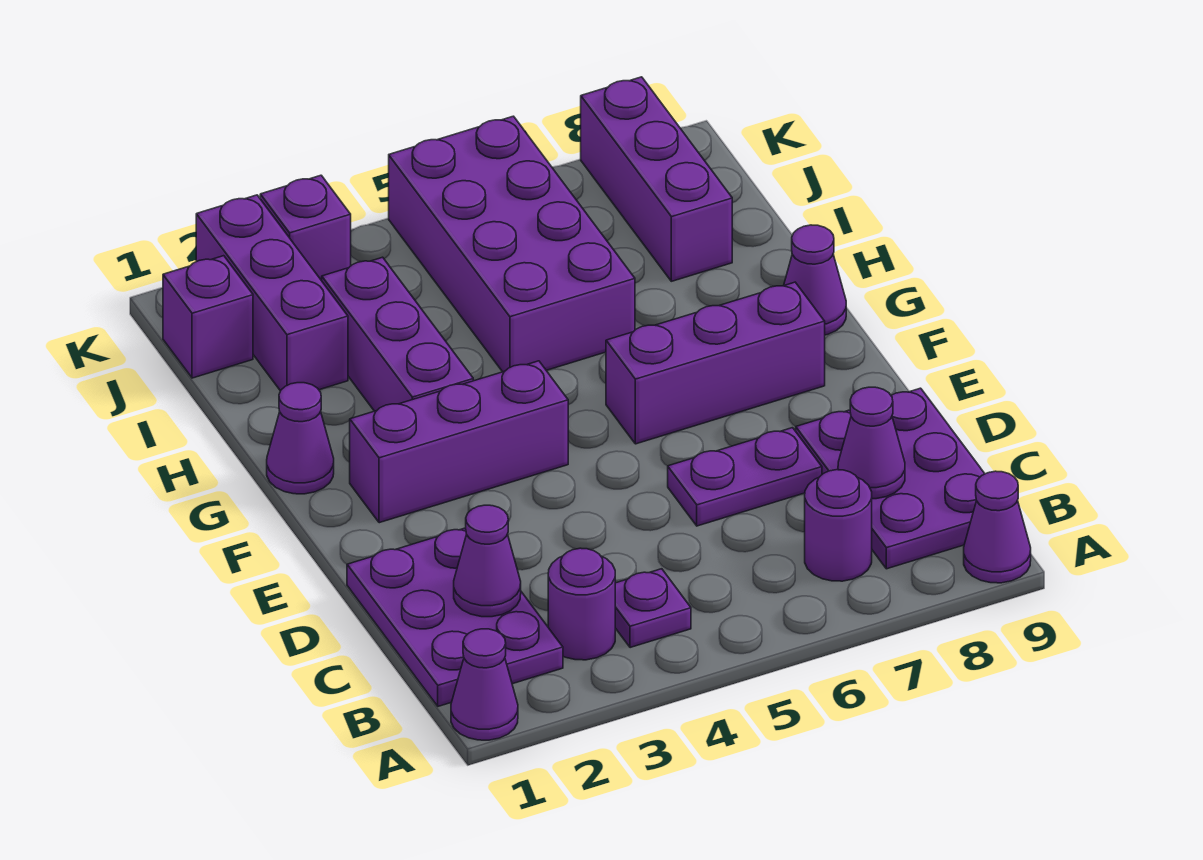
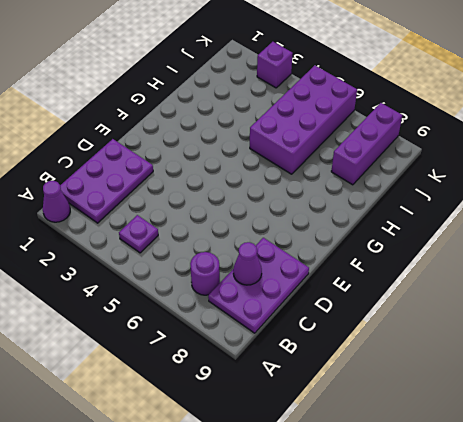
none -> purple 1x1 cone [964,471,1031,583]
none -> purple 1x1 round brick [548,548,615,660]
none -> purple 1x2 plate [668,428,822,526]

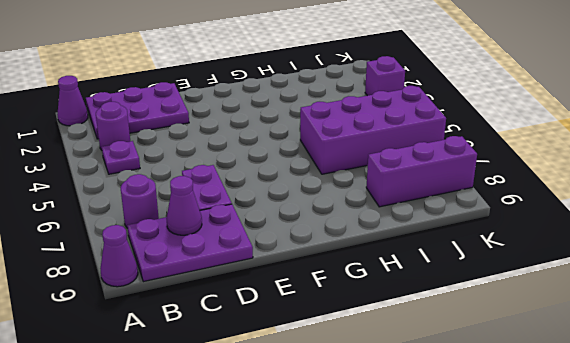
none -> purple 1x3 brick [350,361,568,523]
none -> purple 1x3 brick [606,282,825,444]
none -> purple 1x1 cone [267,383,334,494]

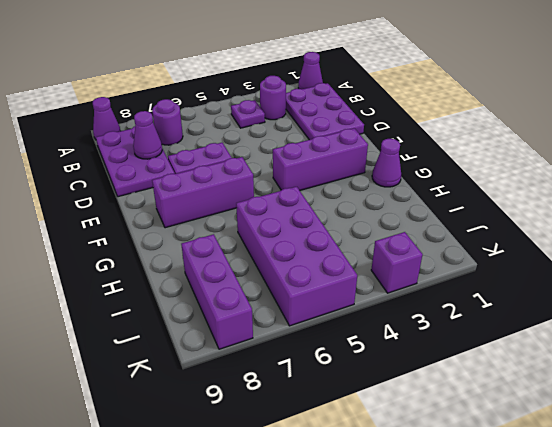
none -> purple 1x3 brick [322,257,473,411]
none -> purple 1x1 cone [784,225,846,335]
none -> purple 1x3 brick [196,195,348,391]

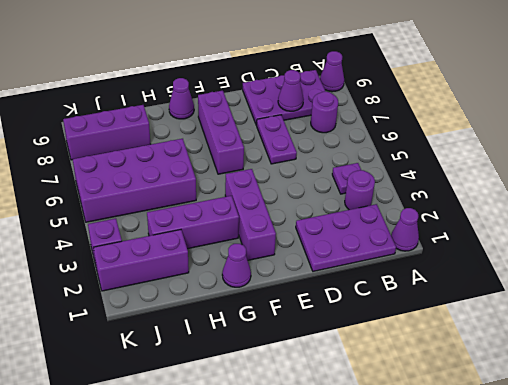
none -> purple 1x1 brick [163,256,253,378]
none -> purple 1x1 cone [454,505,521,617]

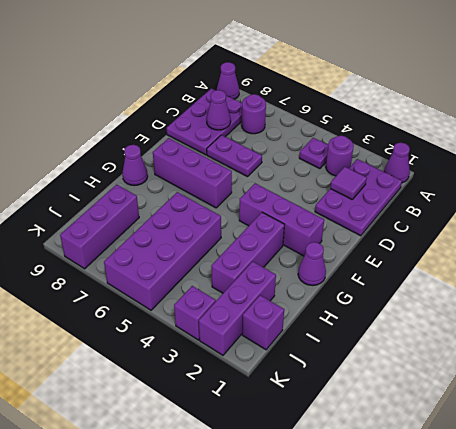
purple 1x1 tile [330,167,367,199] -> purple 1x1 cone [454,505,521,617]

